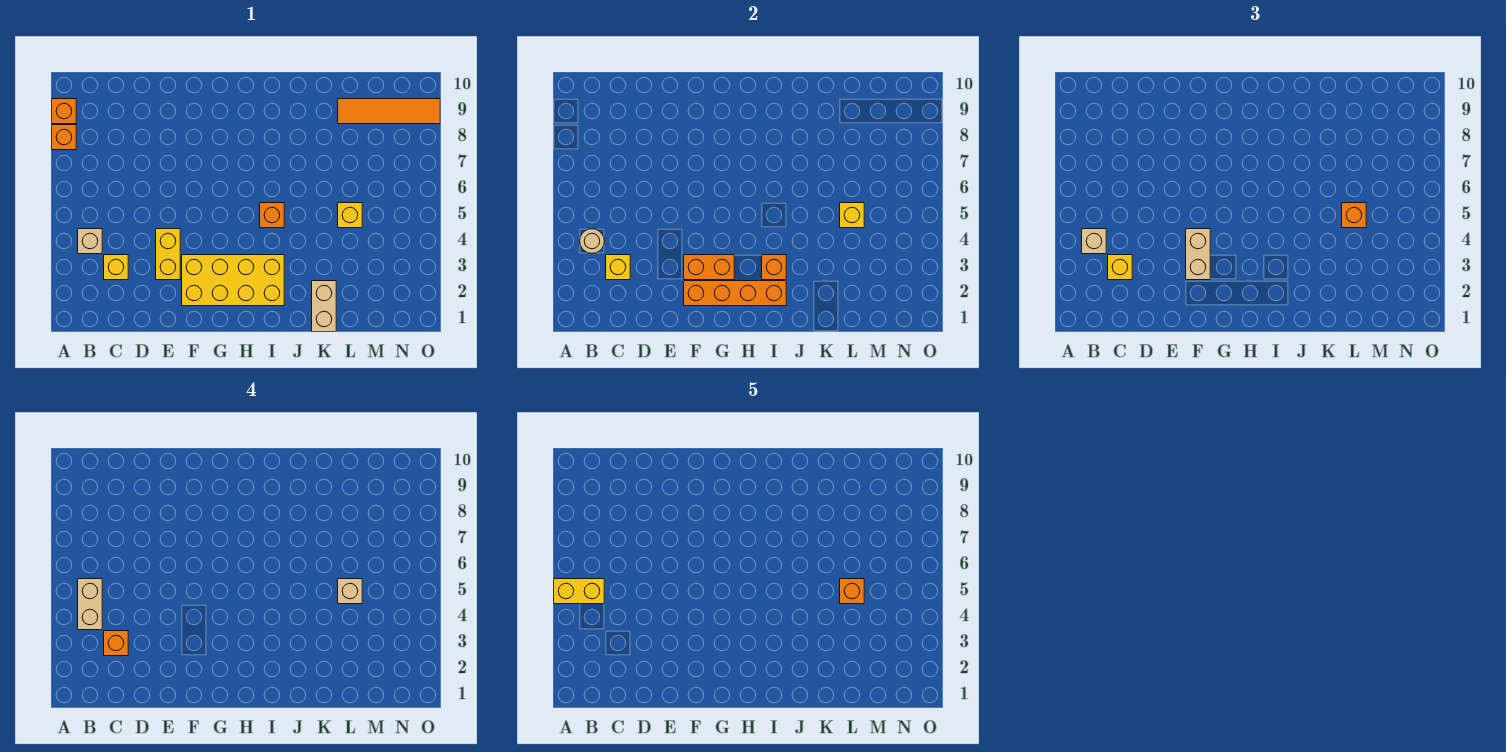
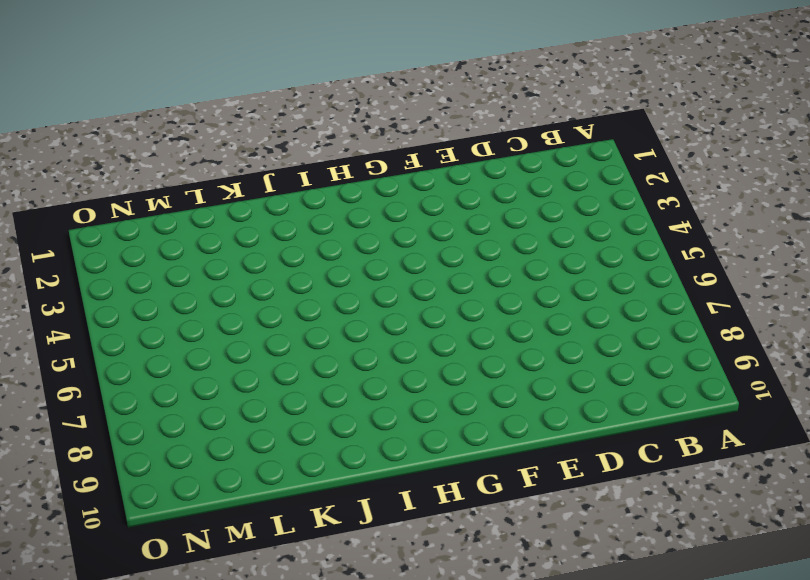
none -> orange 1x1 brick [52,125,76,150]
none -> orange 1x1 brick [52,99,76,124]
none -> tan 1x1 brick [78,229,102,254]

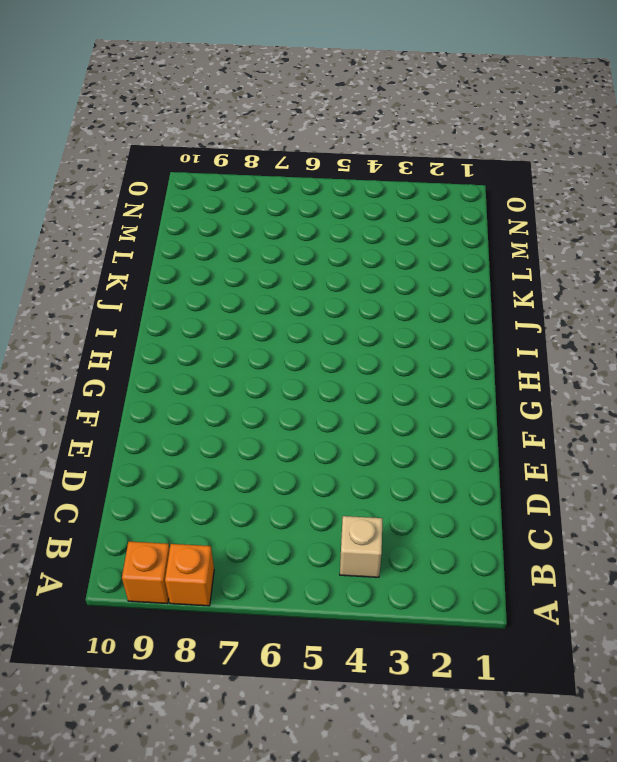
none -> yellow 1x1 brick [104,255,128,280]
none -> yellow 1x2 brick [156,229,180,280]
none -> yellow 2x4 brick [182,255,284,306]

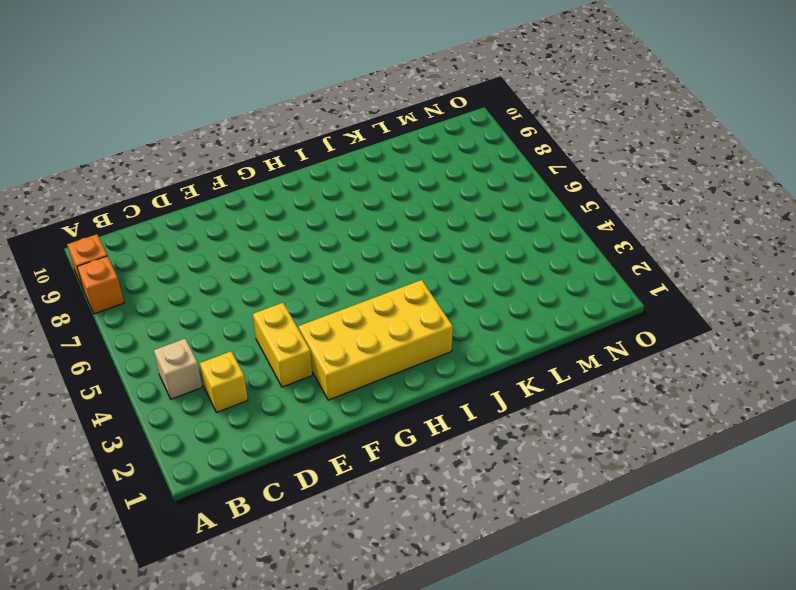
none -> orange 1x1 brick [260,203,284,228]
none -> tan 1x2 brick [312,281,336,332]
none -> yellow 1x1 brick [338,203,362,228]

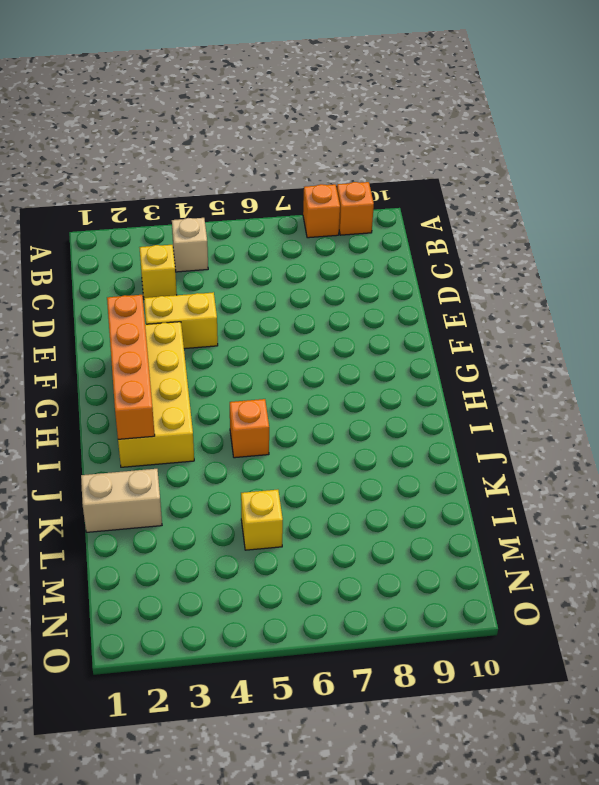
none -> orange 1x4 tile [338,99,440,124]
none -> tan 1x1 round brick [580,229,604,253]
none -> yellow 1x1 brick [606,255,630,280]

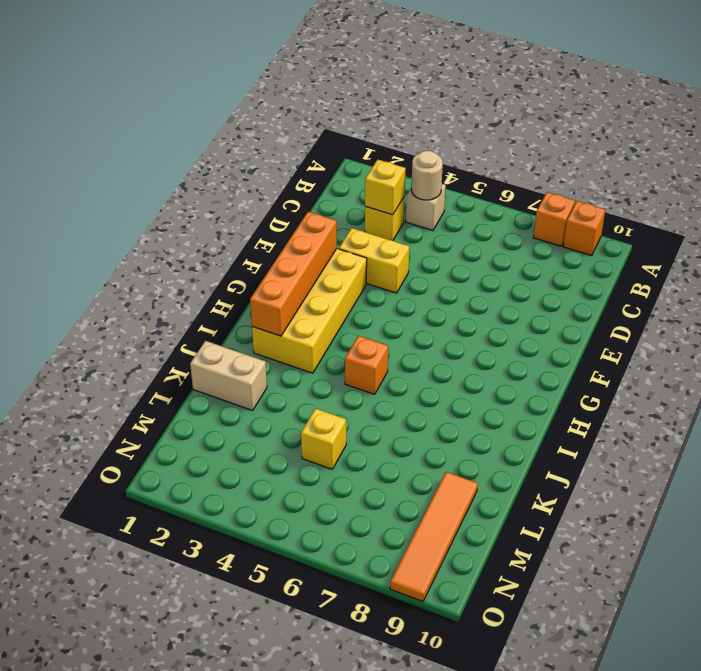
none -> orange 1x2 brick [684,255,734,280]
none -> orange 1x1 brick [762,255,786,280]
none -> yellow 1x1 brick [840,203,864,228]

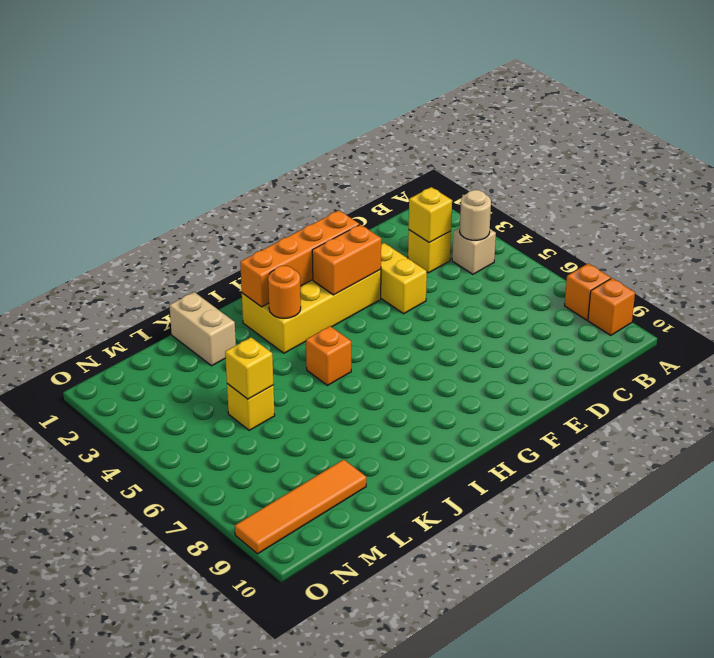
orange 1x1 round brick [268,266,301,318] -> orange 1x1 brick [762,255,786,280]
none -> tan 1x1 brick [1082,229,1106,254]
none -> yellow 1x1 brick [1108,255,1132,280]
none -> tan 1x2 brick [1186,229,1210,280]

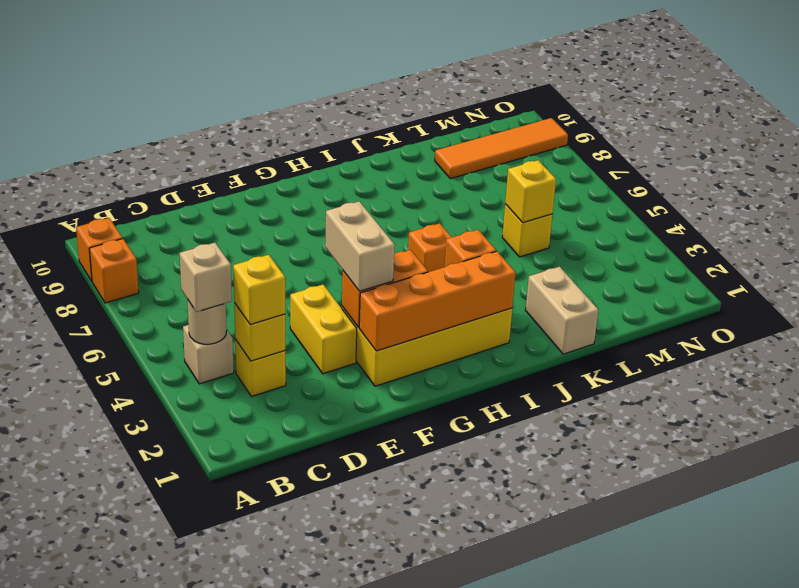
none -> orange 1x1 brick [1342,203,1366,228]
none -> tan 1x2 brick [78,579,102,630]
none -> orange 1x1 brick [104,631,128,656]

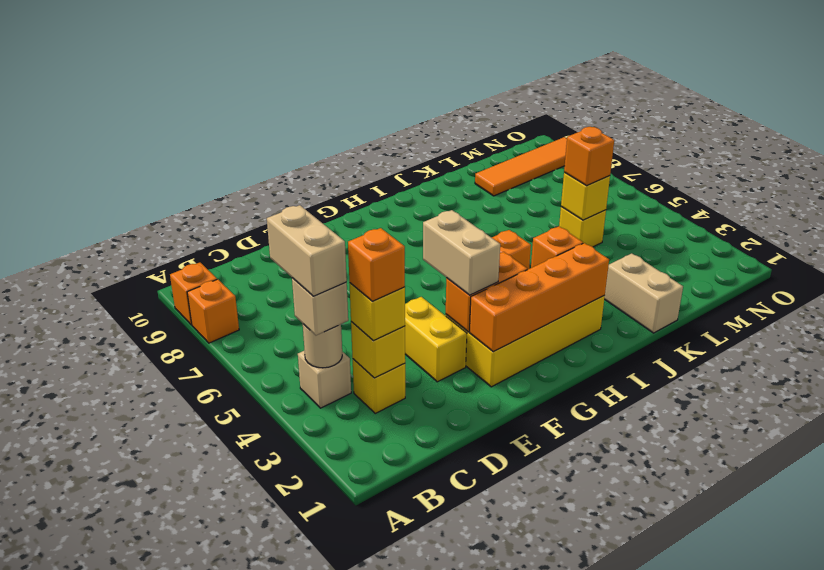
none -> tan 1x1 brick [338,579,362,604]
none -> yellow 1x2 brick [554,579,604,604]
none -> orange 1x1 brick [840,579,864,604]

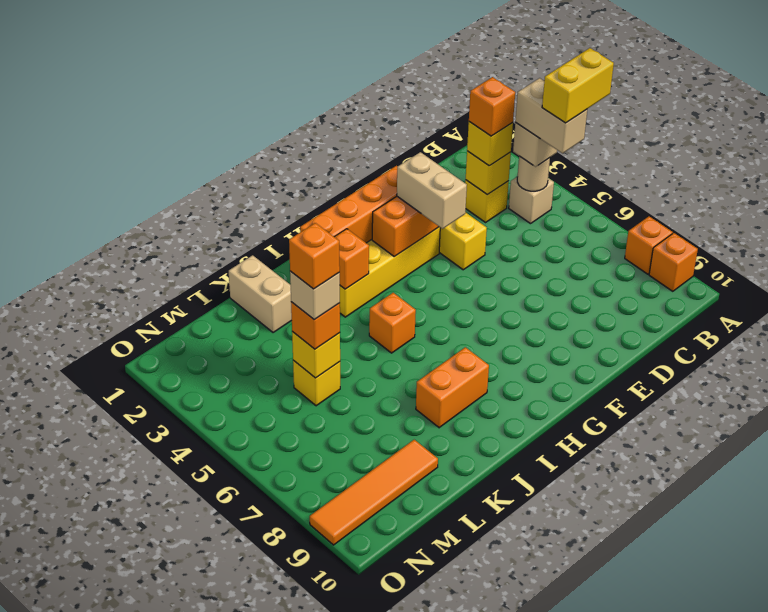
orange 1x2 brick [416,347,489,428] -> none

